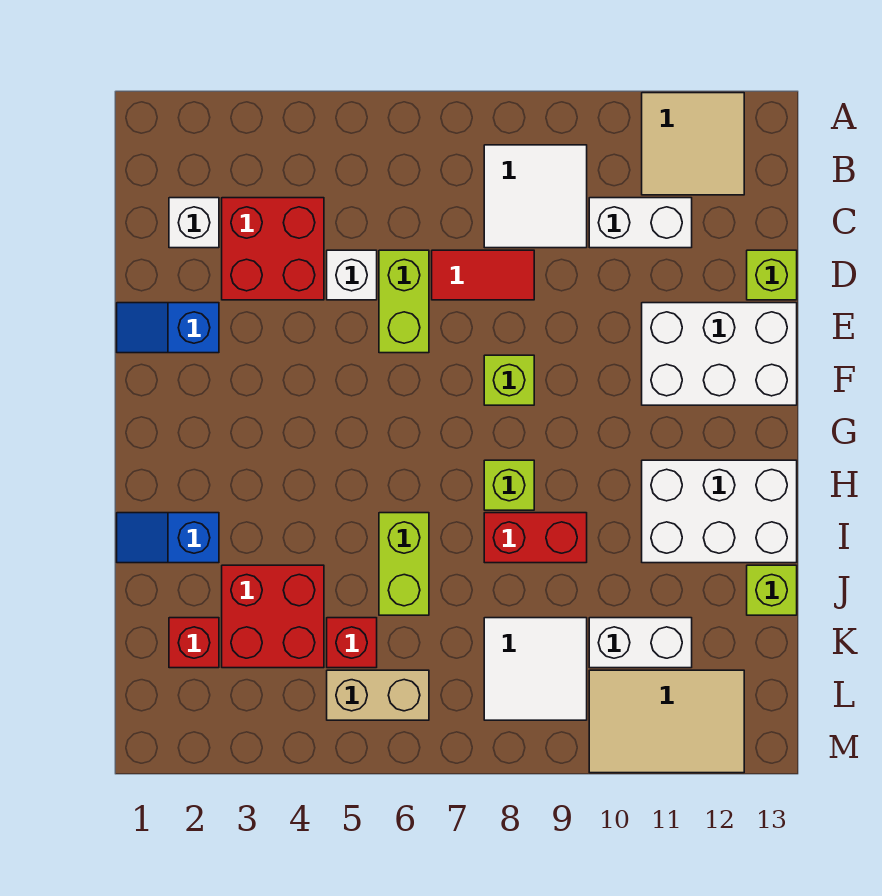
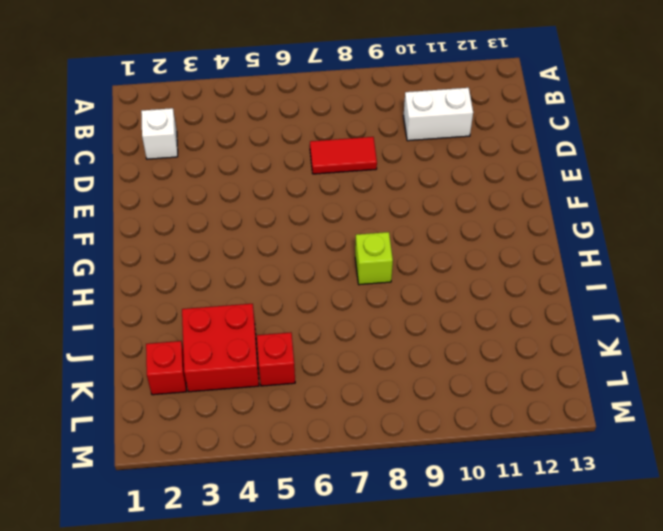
none -> tan 2x2 tile [642,93,744,195]
none -> white 2x2 tile [484,145,587,248]
none -> red 2x2 brick [222,198,324,300]

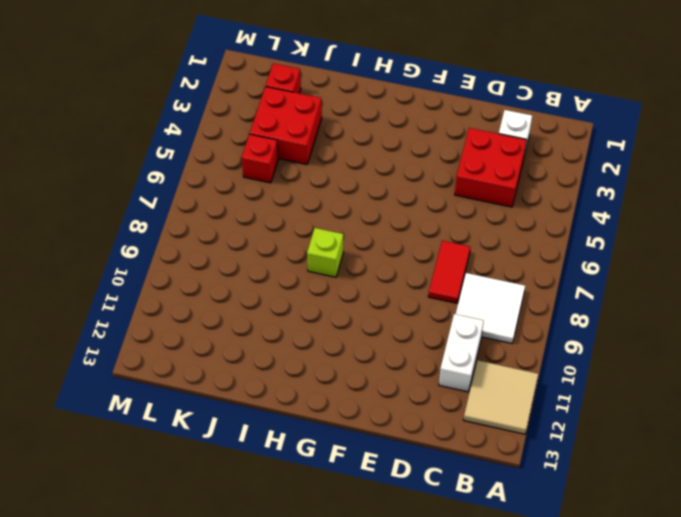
none -> white 1x1 brick [327,250,377,300]
none -> lime 1x2 brick [379,250,429,353]
none -> lime 1x1 brick [747,250,797,300]

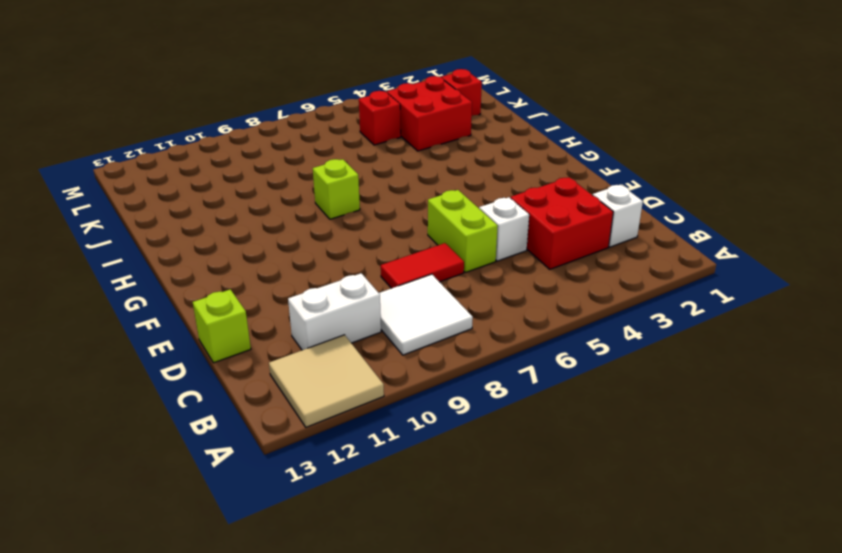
none -> blue 1x2 slope [117,303,219,353]
none -> white 2x3 brick [642,303,797,405]
none -> lime 1x1 brick [484,355,534,405]

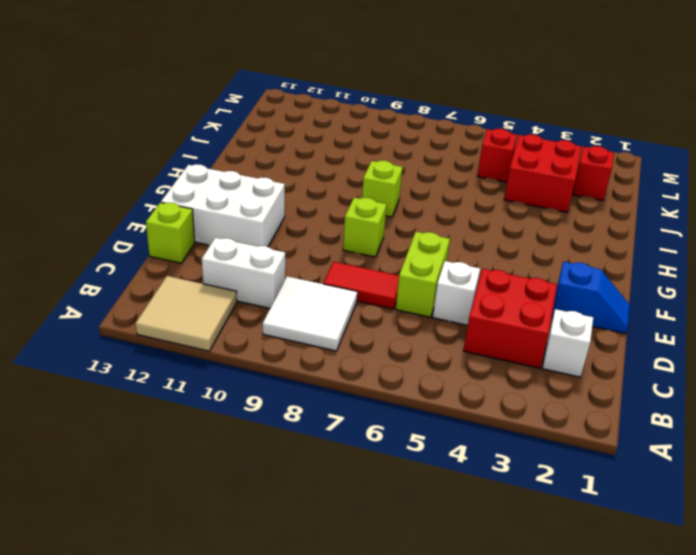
none -> white 2x3 brick [642,460,797,563]
none -> blue 1x2 slope [117,513,219,563]
none -> lime 1x2 brick [379,513,429,615]

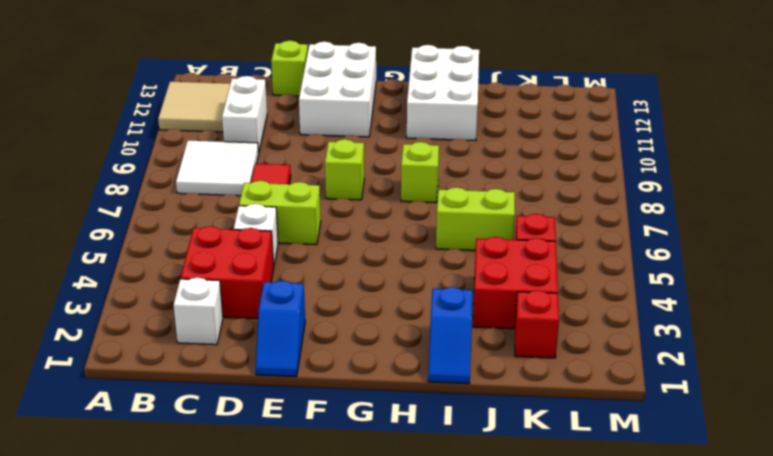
none -> red 1x2 brick [484,513,587,563]
none -> lime 1x1 brick [747,565,797,615]
none -> white 2x2 tile [484,618,587,720]

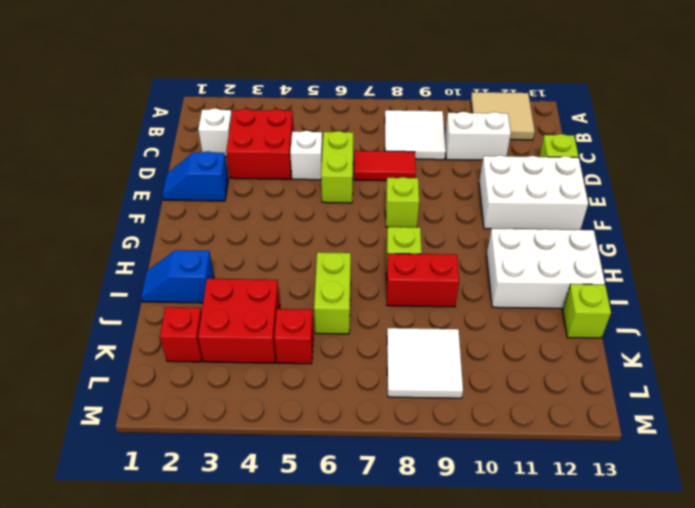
none -> white 1x2 brick [589,618,692,668]
none -> tan 1x2 brick [327,670,429,720]
none -> tan 2x3 tile [589,670,744,773]

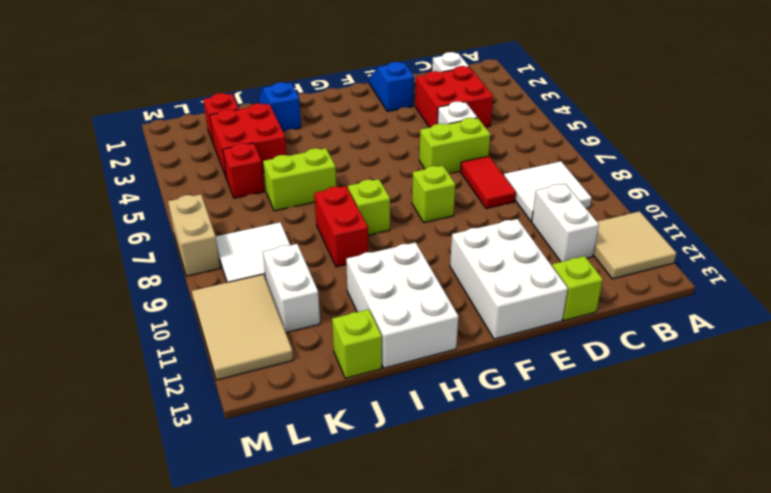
tan 1x2 brick [168,194,220,276] -> tan 1x2 brick moved to [327,670,429,720]

